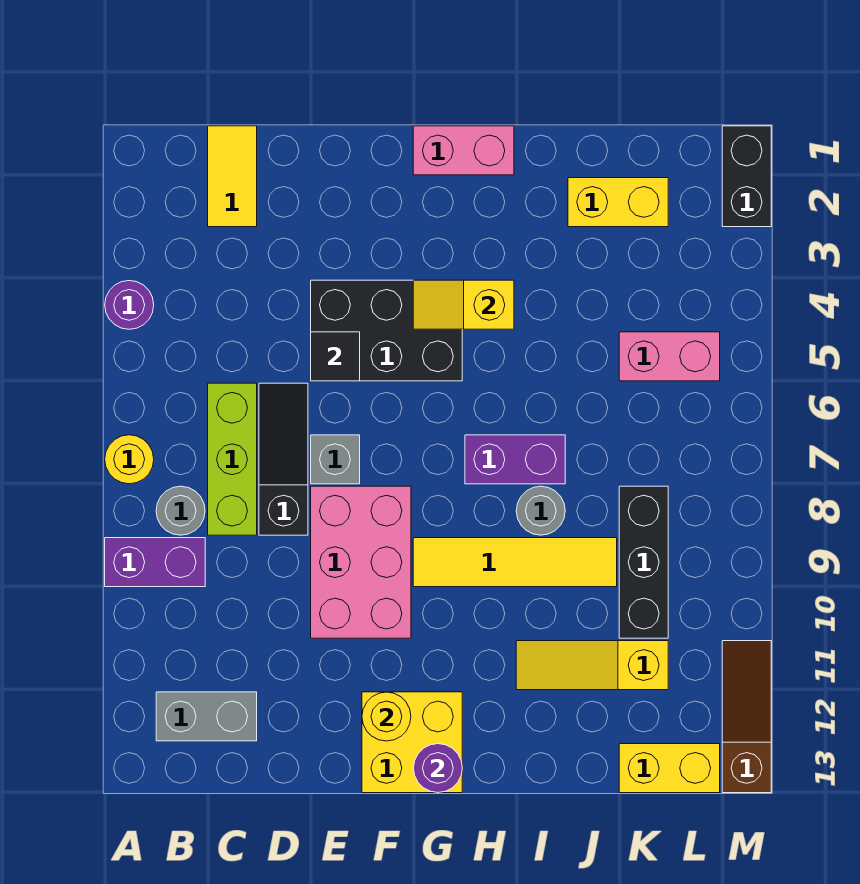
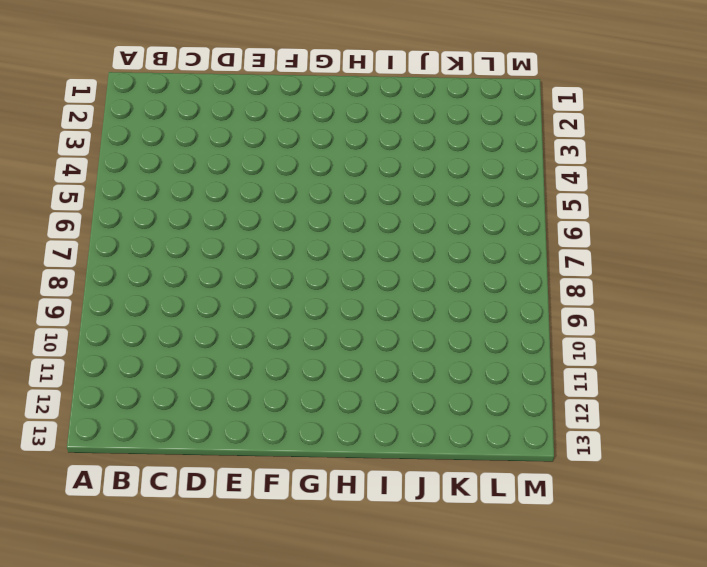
none -> purple 1x1 round brick [105,281,154,329]
none -> yellow 1x1 round brick [105,435,154,484]
none -> purple 1x2 brick [105,538,205,587]

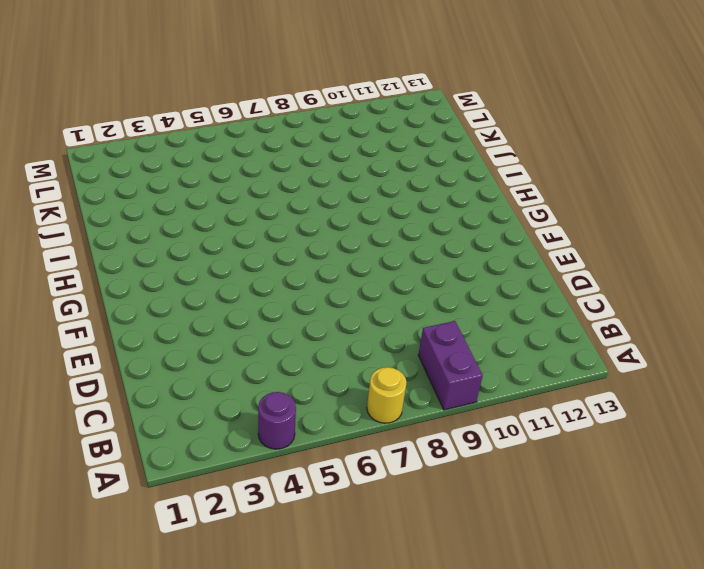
none -> grey 1x1 round brick [156,486,205,535]
none -> grey 1x2 brick [156,692,257,741]
none -> yellow 1x2 tile [208,126,257,227]

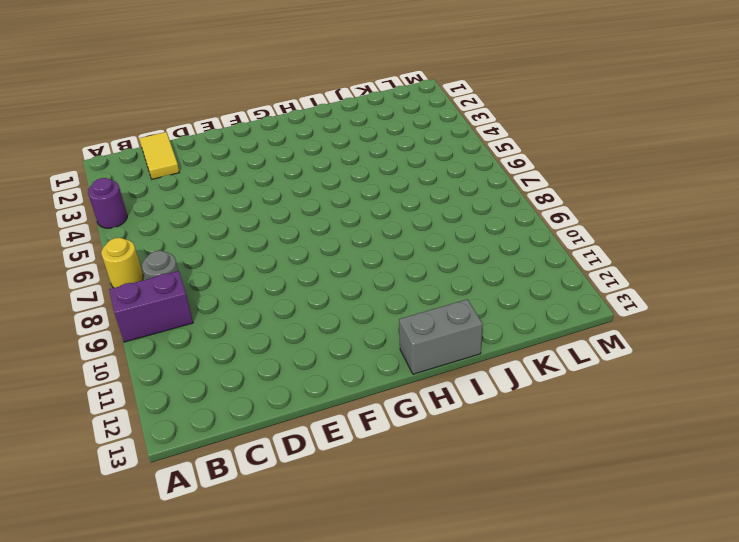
grey 1x2 brick [399,299,483,374] -> grey 1x2 brick moved to [156,692,257,741]
none -> lime 1x3 brick [208,383,257,535]
none -> black 1x3 slope [259,383,308,535]
none -> black 2x3 brick [311,280,462,381]

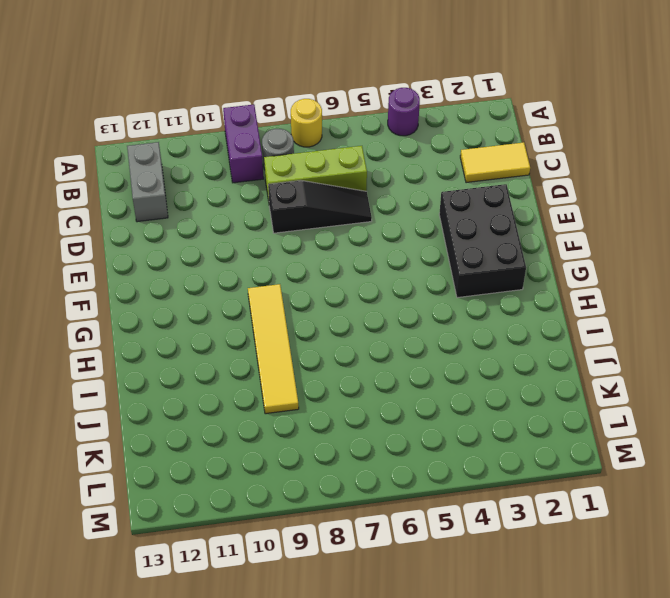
black 2x3 brick [439,184,526,298] -> black 2x3 brick moved to [311,280,462,381]
none -> grey 1x1 brick [311,435,360,484]
none -> pink 2x3 brick [311,486,411,638]
none -> yellow 2x2 brick [362,692,462,793]

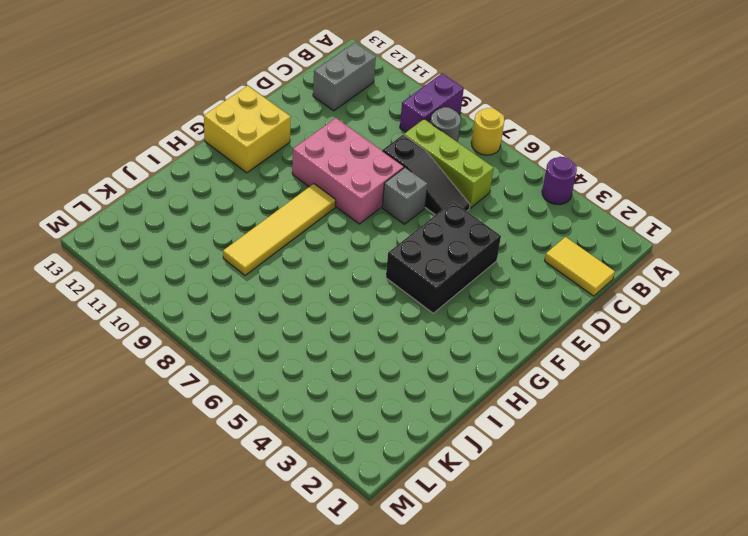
none -> pink 1x2 brick [413,126,514,175]
none -> purple 1x2 brick [465,435,565,484]
none -> grey 1x1 round brick [516,486,565,535]

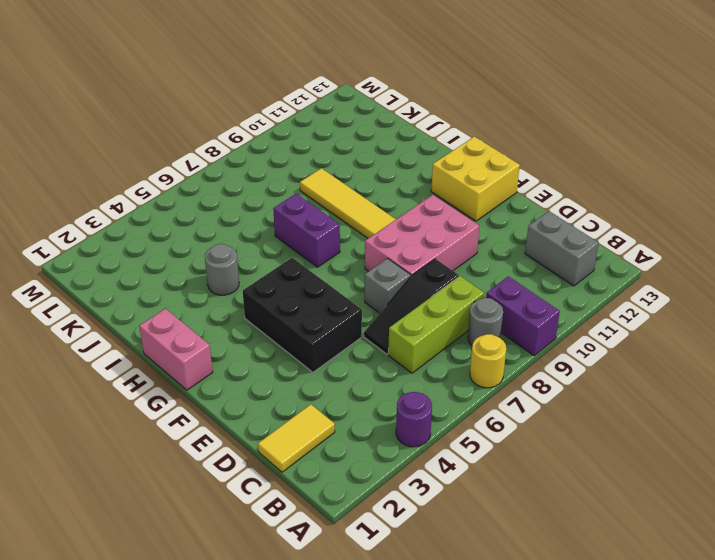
grey 1x1 round brick [205,244,239,295] -> grey 1x1 round brick moved to [516,486,565,535]
none -> yellow 1x3 slope [516,641,668,690]
none -> yellow 1x2 brick [568,178,668,227]
none -> pink 1x2 brick [619,332,720,381]

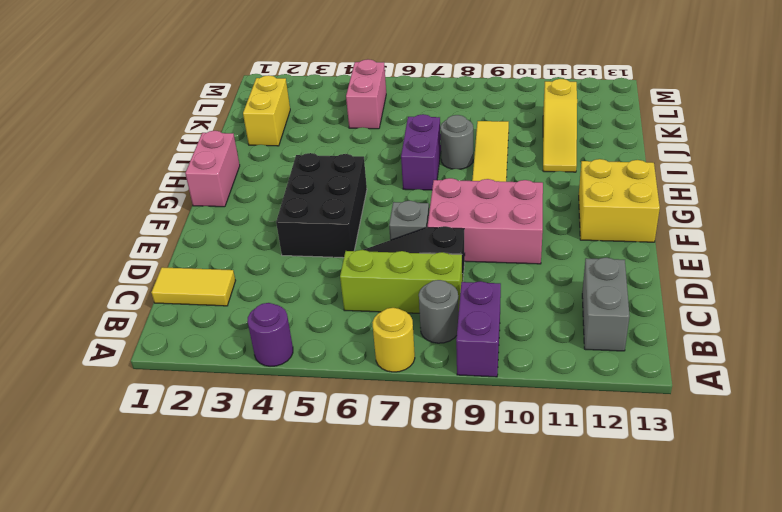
none -> black 1x3 brick [619,486,668,638]
none -> yellow 1x2 brick [619,744,720,793]
none -> black 1x2 brick [722,126,771,227]

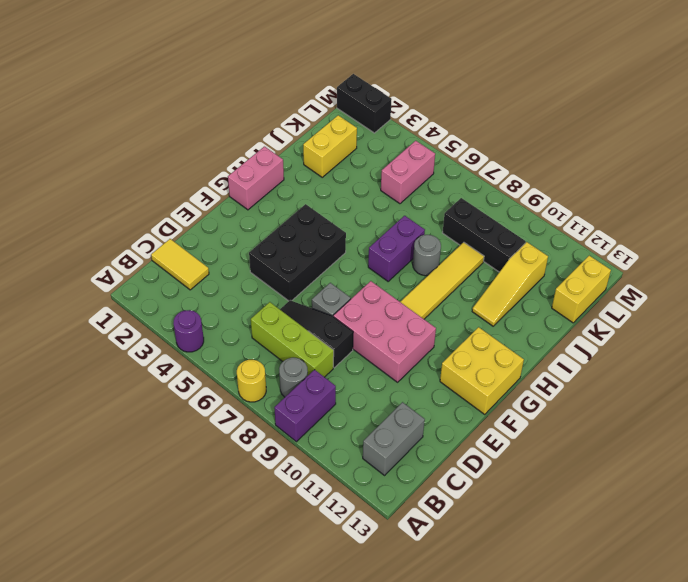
none -> brown 1x3 slope [722,641,771,793]
none -> black 1x1 tile [311,332,360,381]
none -> yellow 1x1 round brick [362,692,411,741]

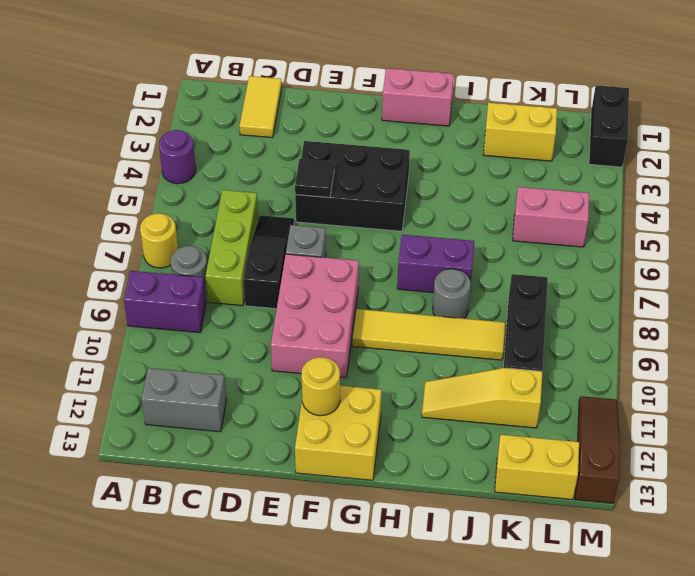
none -> yellow 1x2 slope [413,280,514,329]
none -> purple 1x1 round brick [414,744,462,793]

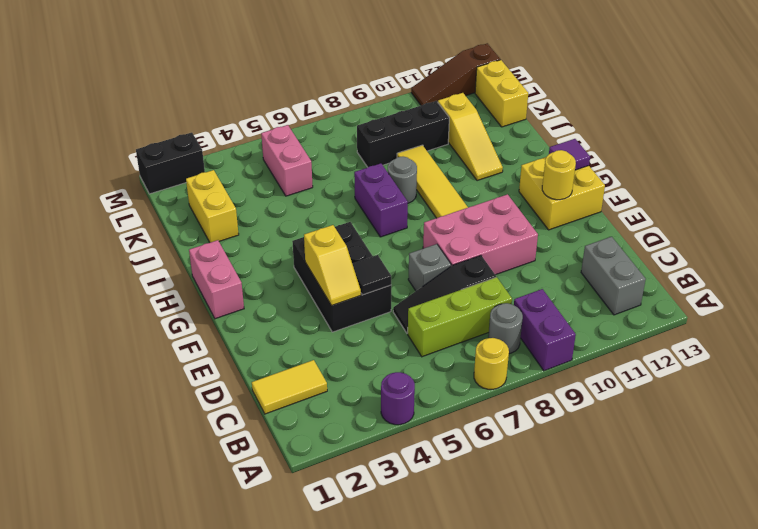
yellow 1x2 slope [304,225,361,306] -> yellow 1x2 slope moved to [413,280,514,329]
purple 1x1 tile [549,139,590,170] -> purple 1x1 round brick [414,744,462,793]

